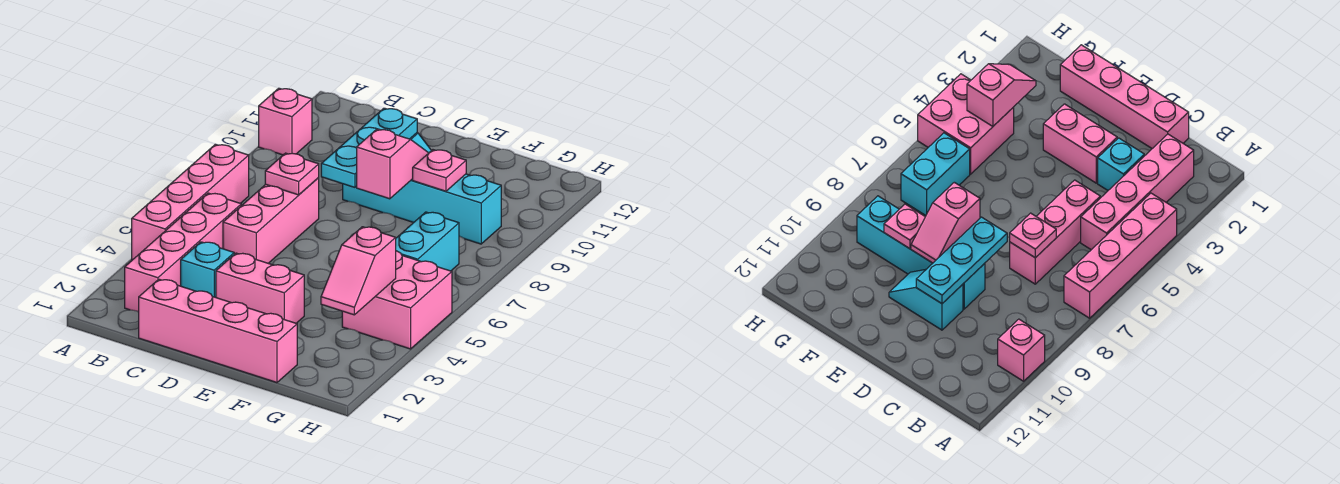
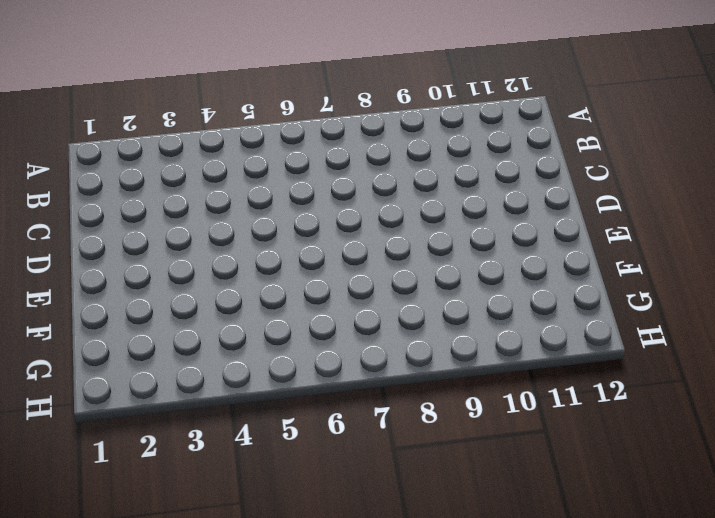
none -> pink 1x4 brick [132,144,249,260]
none -> pink 1x1 brick [259,88,312,155]
none -> pink 1x4 brick [125,193,241,312]

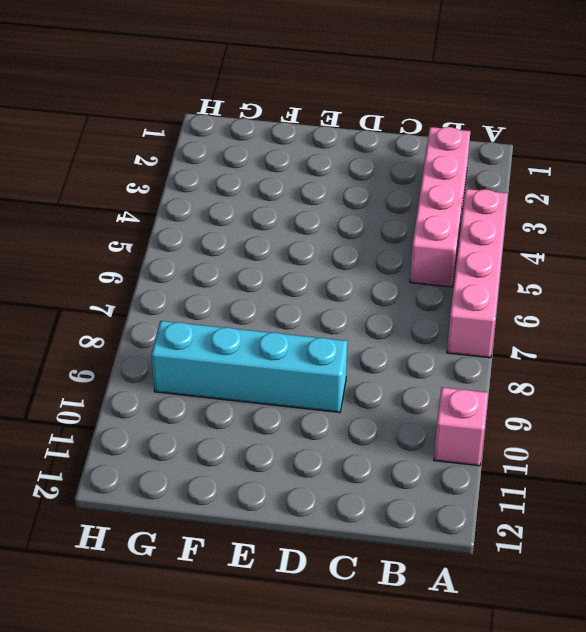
none -> pink 1x4 brick [139,279,297,383]
none -> cyan 1x1 brick [181,242,234,297]
none -> pink 1x3 brick [223,178,319,263]

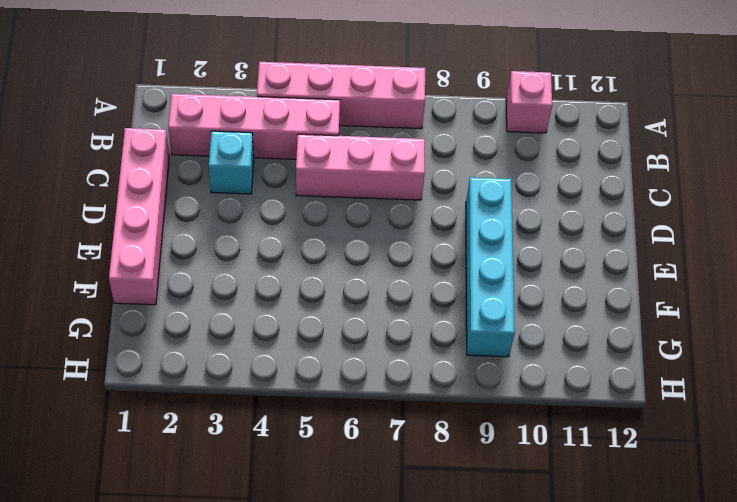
none -> pink 1x2 brick [216,253,304,323]
none -> cyan 1x2 slope [889,269,963,330]
none -> pink 2x2 brick [342,251,452,349]

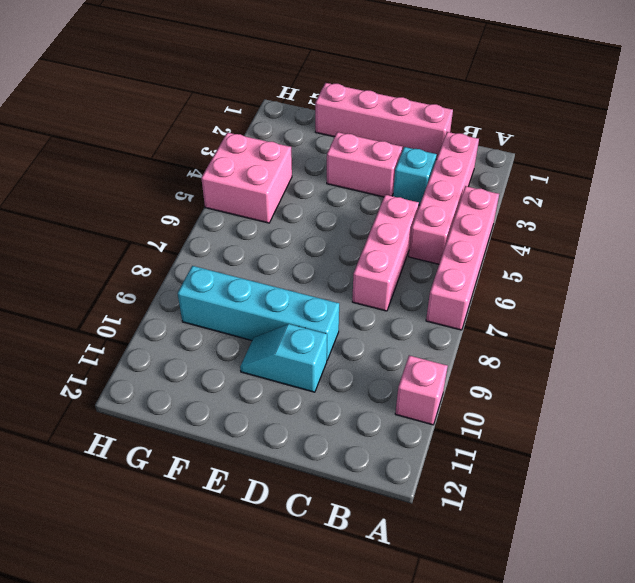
none -> cyan 1x2 brick [396,212,459,271]
none -> pink 1x1 plate [265,153,319,195]
none -> cyan 1x3 plate [321,108,417,187]

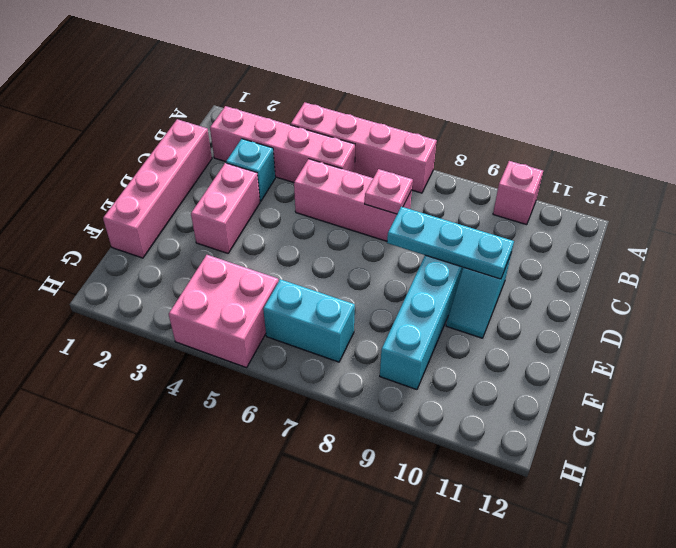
none -> pink 1x2 slope [357,129,428,199]
none -> pink 1x1 plate [413,150,466,191]
none -> pink 1x2 slope [321,227,396,315]

